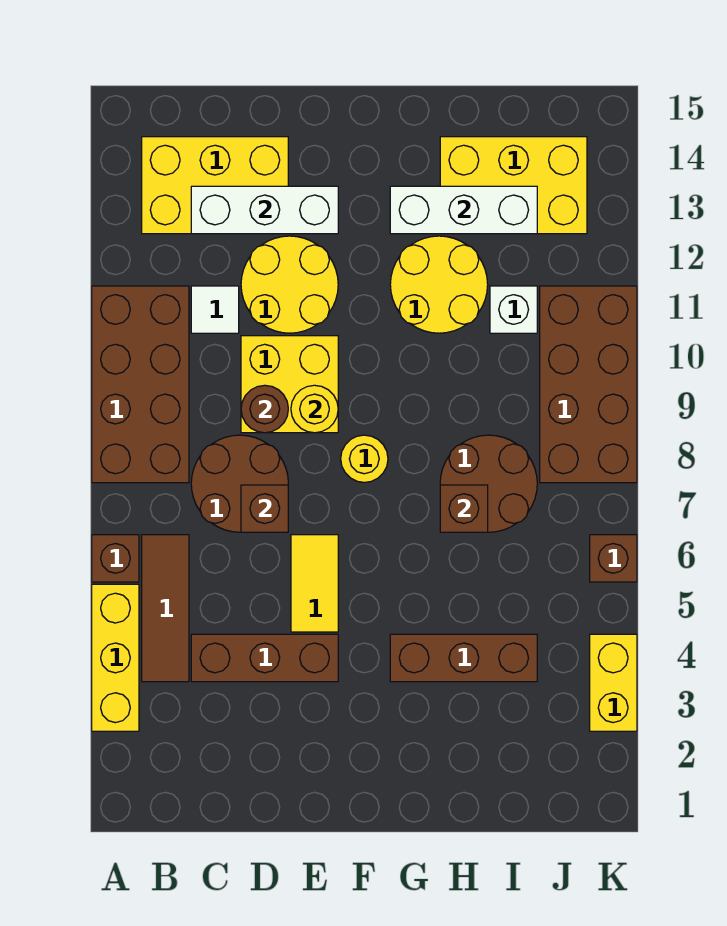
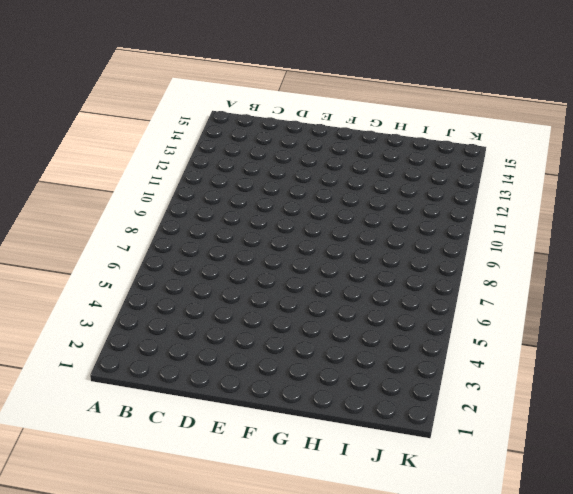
none -> yellow 1x3 brick [92,584,139,731]
none -> brown 1x1 brick [92,535,139,582]
none -> brown 2x4 brick [92,286,189,483]

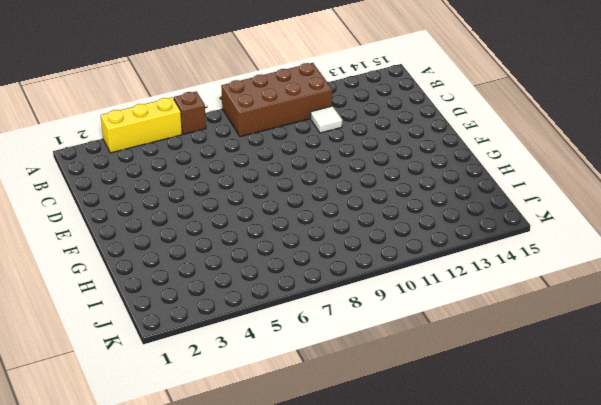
none -> brown 1x3 tile [142,535,189,682]
none -> yellow 2x3 brick [142,137,288,234]
none -> brown 1x3 brick [191,634,338,682]

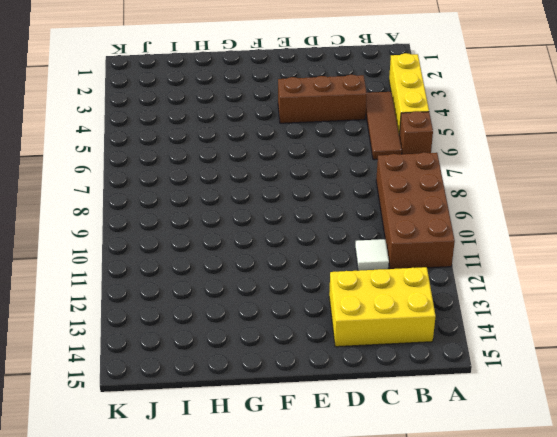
none -> brown 2x2 round brick [191,435,288,532]
none -> yellow 2x2 brick [241,336,338,433]
none -> yellow 2x2 round brick [241,236,338,333]

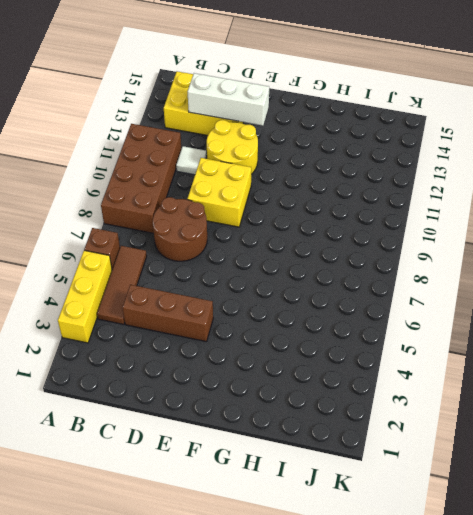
none -> yellow 1x2 tile [291,535,338,632]
none -> yellow 1x1 round brick [341,435,388,483]
none -> brown 1x3 brick [390,634,537,682]

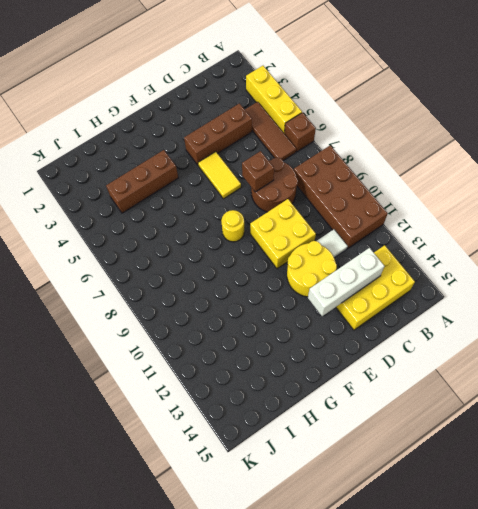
none -> yellow 2x2 round brick [390,236,488,333]
none -> brown 2x2 round brick [440,435,537,532]
none -> yellow 2x3 brick [440,137,587,234]

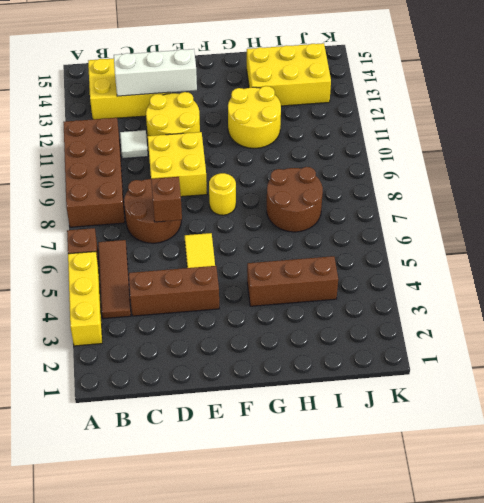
none -> white 1x1 brick [490,286,537,333]
none -> brown 2x4 brick [540,286,637,483]
none -> yellow 1x2 brick [590,634,637,731]

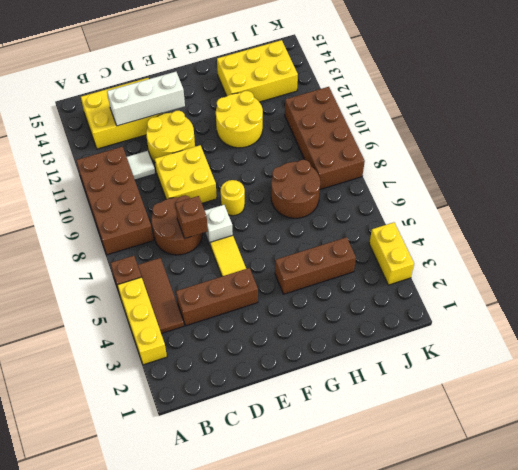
white 1x1 brick [205,205,233,244] -> white 1x1 brick moved to [490,286,537,333]
none -> brown 1x1 brick [590,535,637,582]
none -> brown 1x1 round brick [241,385,288,433]
none -> yellow 1x1 round brick [291,385,338,433]

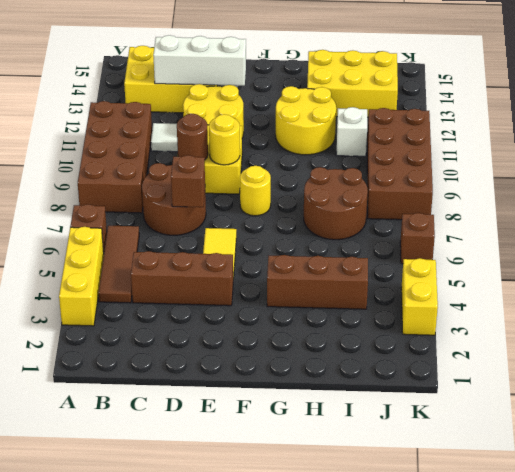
none -> white 1x3 brick [390,186,537,234]
none -> brown 1x1 brick [440,485,488,532]

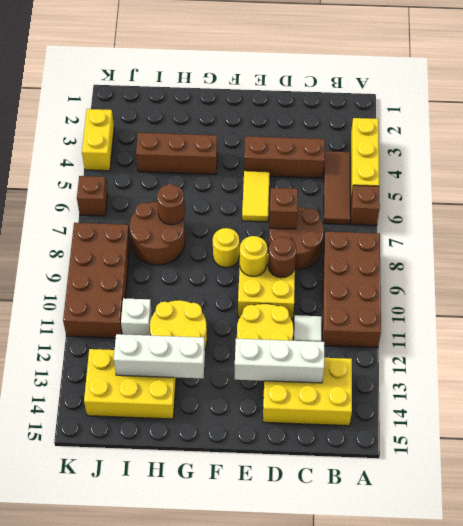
brown 1x1 round brick [157,184,185,225] -> brown 1x1 brick [440,485,488,532]

